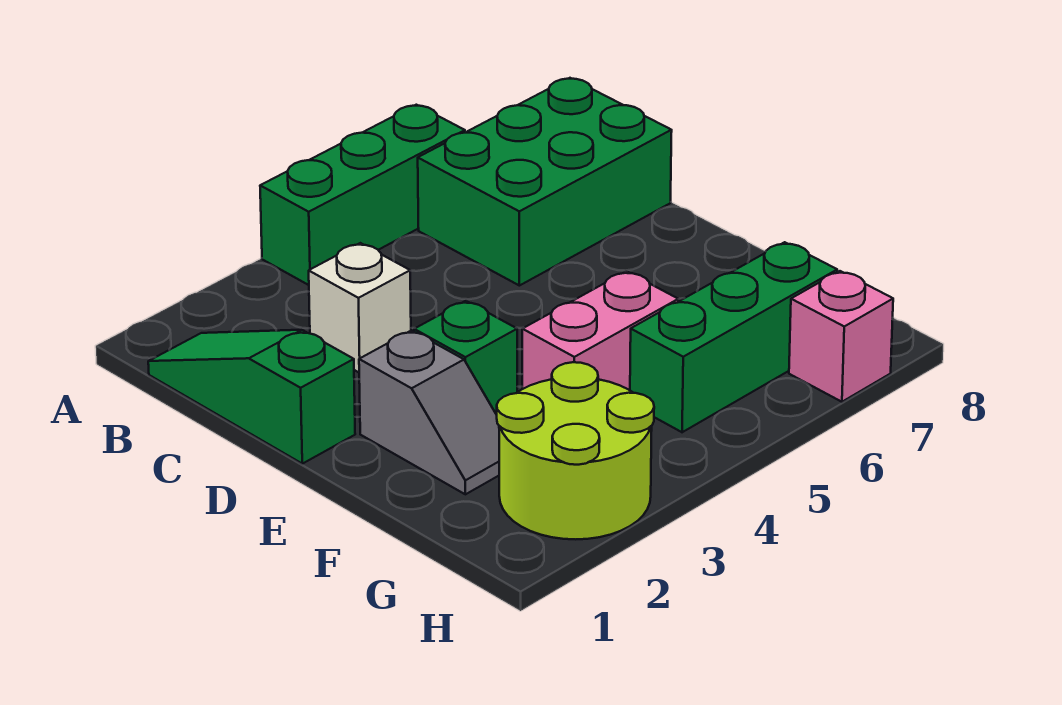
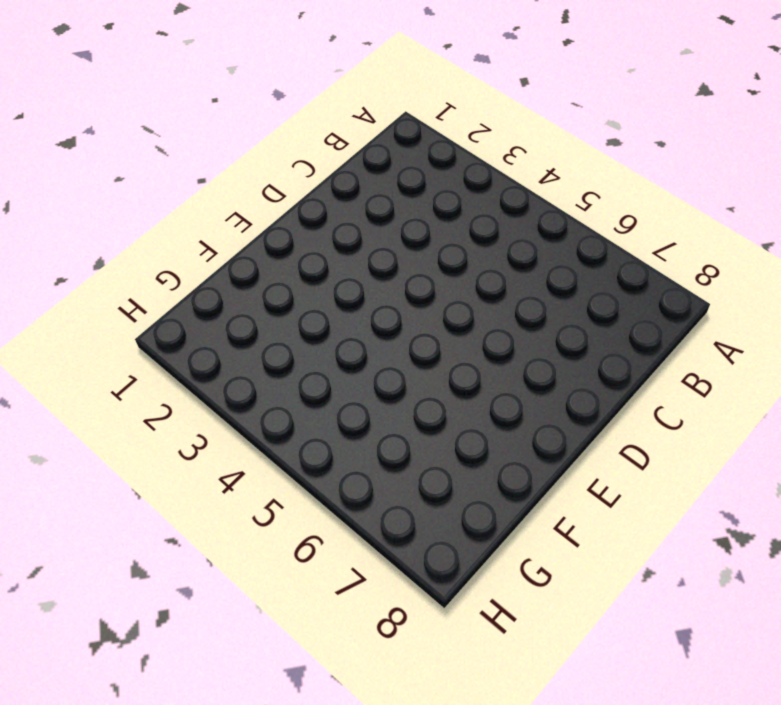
none -> green 1x3 brick [260,105,465,285]
none -> green 1x3 slope [148,330,355,464]

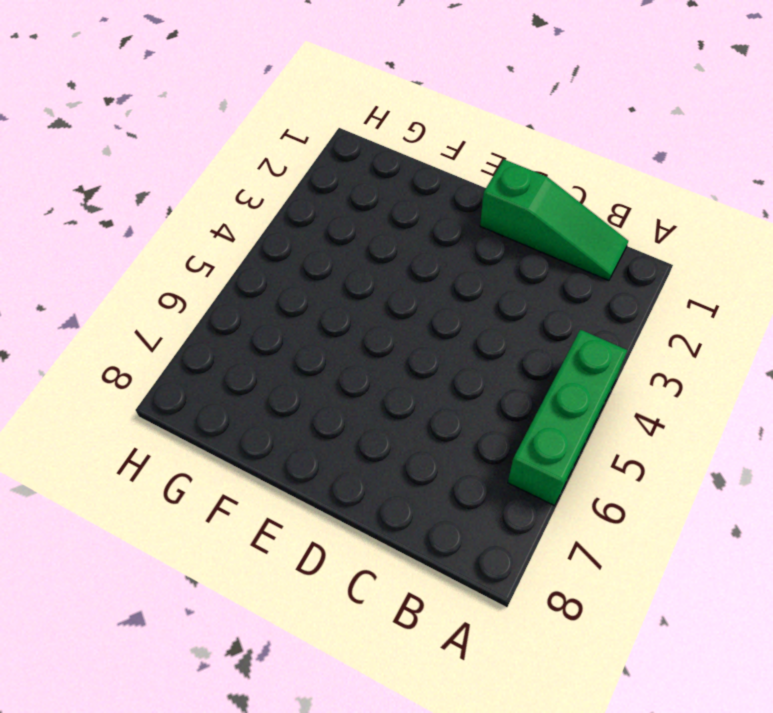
none -> green 2x3 brick [418,78,672,286]
none -> white 1x1 brick [309,243,411,372]

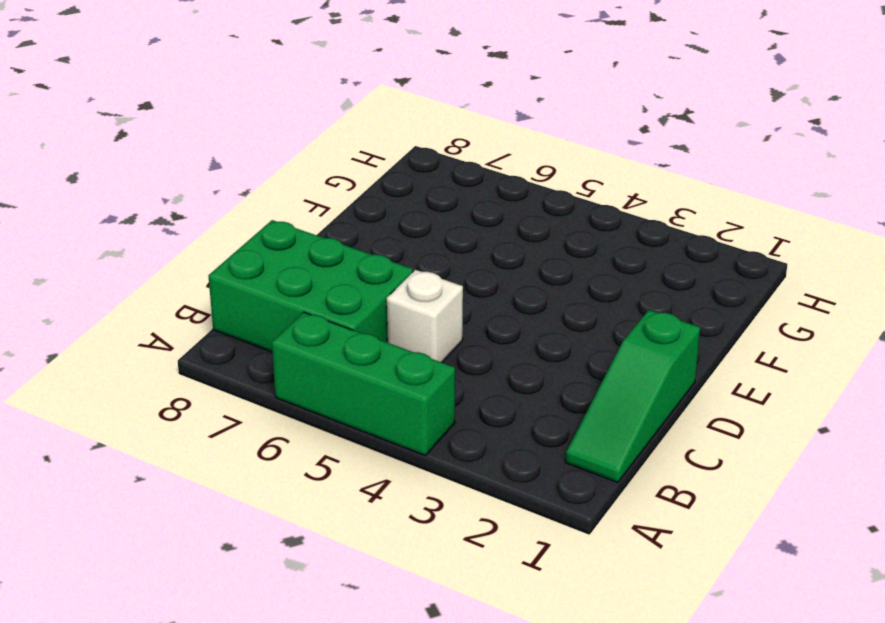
white 1x1 brick [387,270,463,362] -> white 1x1 brick moved to [309,243,411,372]
none -> grey 1x2 slope [359,330,499,494]
none -> green 1x1 brick [414,301,517,415]

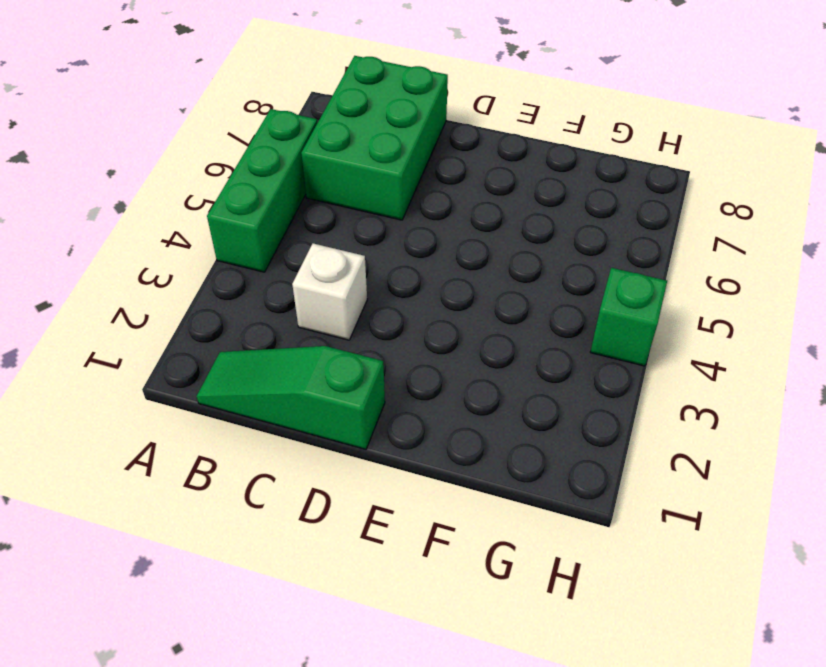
green 1x1 brick [590,268,667,366] -> green 1x1 brick moved to [414,301,517,415]
none -> grey 1x2 slope [359,330,499,494]
none -> pink 1x2 brick [522,271,678,390]

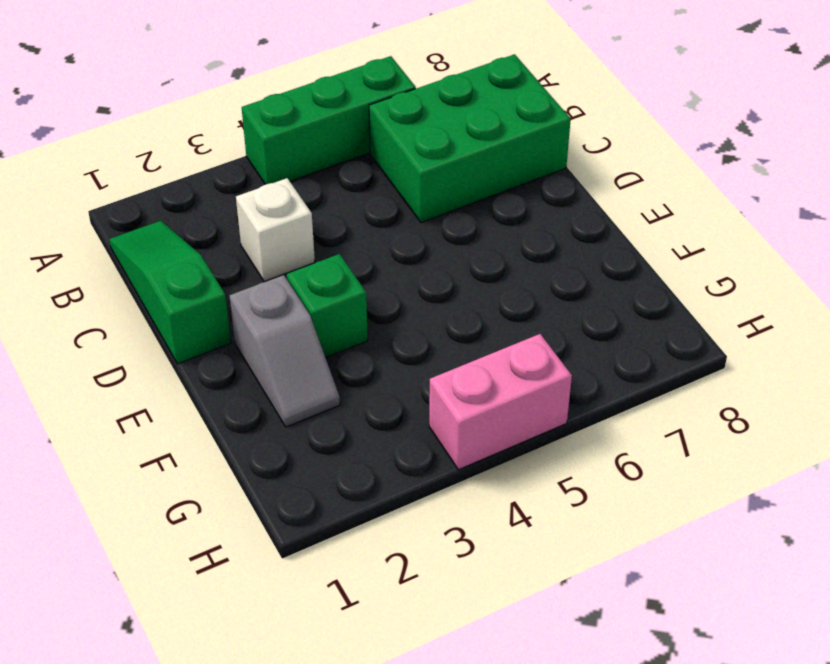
pink 1x2 brick [429,334,572,470] -> pink 1x2 brick moved to [522,271,678,390]
none -> lime 2x2 round brick [497,362,654,539]
none -> green 1x3 brick [630,242,837,432]

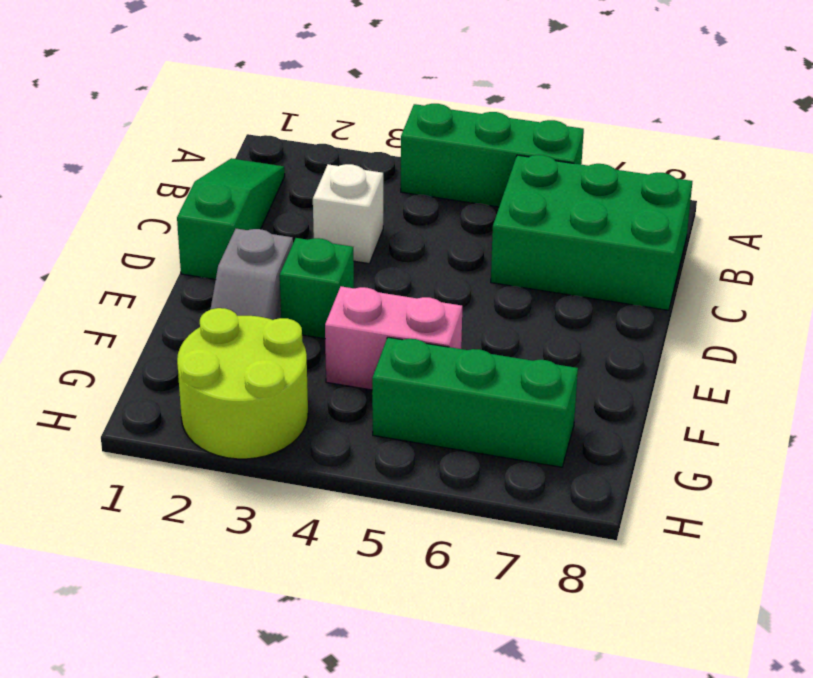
none -> pink 1x1 brick [789,271,893,402]

